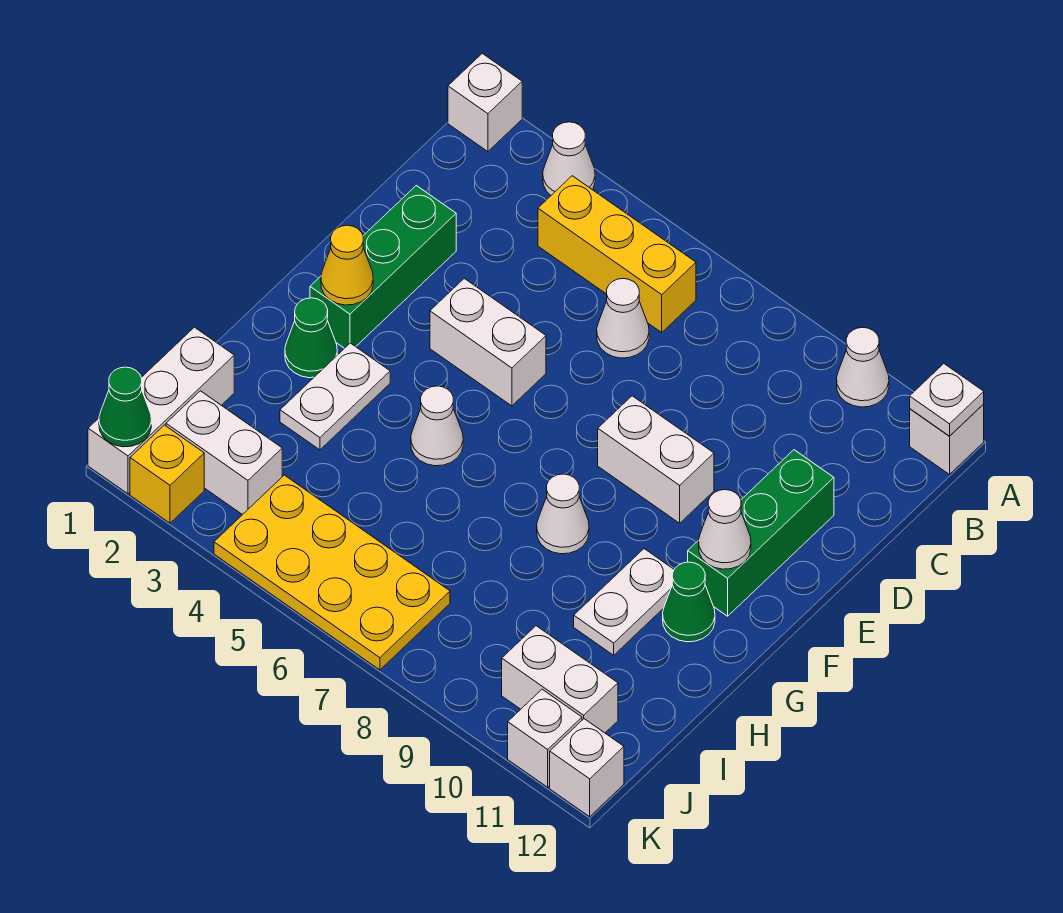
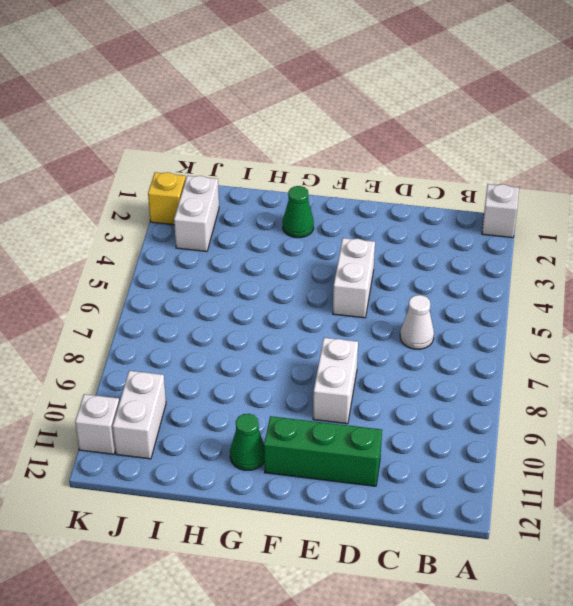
none -> white 1x1 cone [543,122,595,195]
none -> white 1x1 cone [837,327,889,407]
none -> white 1x1 brick [910,404,984,474]

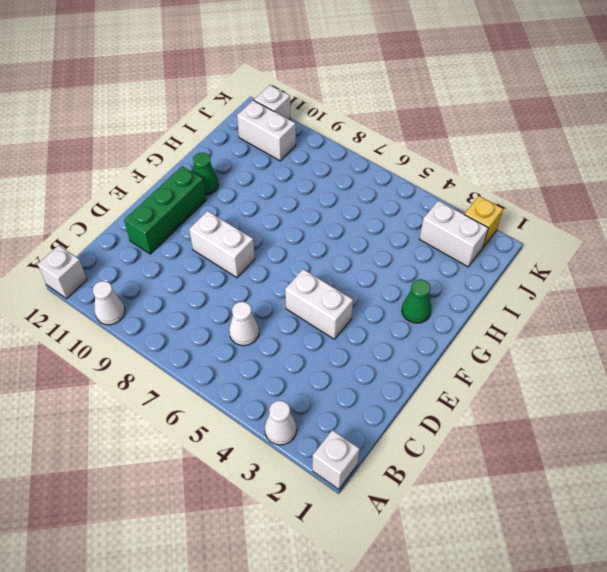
none -> yellow 1x3 brick [538,176,696,332]
none -> green 1x3 brick [310,186,456,348]
none -> white 1x2 plate [280,343,390,450]

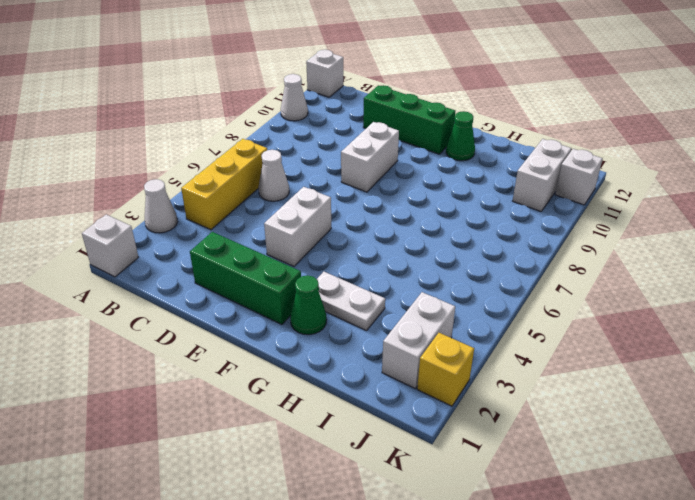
none -> white 1x1 cone [411,386,463,466]
none -> white 1x1 cone [537,474,589,554]
none -> white 1x2 plate [574,549,674,655]

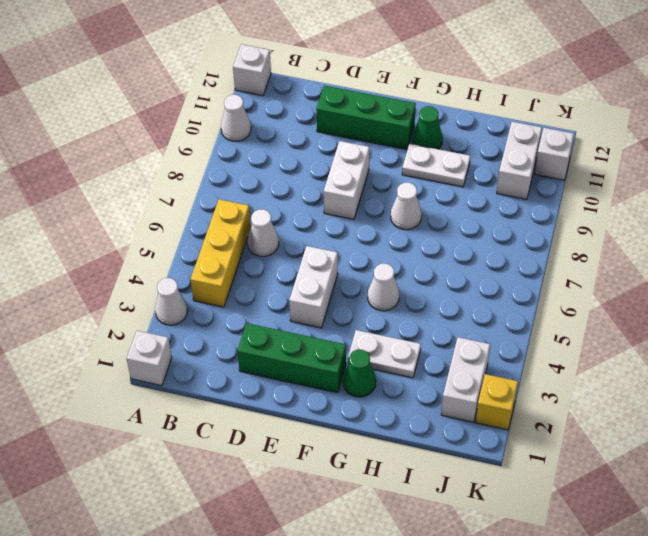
none -> white 1x3 brick [88,327,234,494]
none -> yellow 2x4 plate [214,475,450,670]
none -> white 1x1 brick [550,719,624,817]

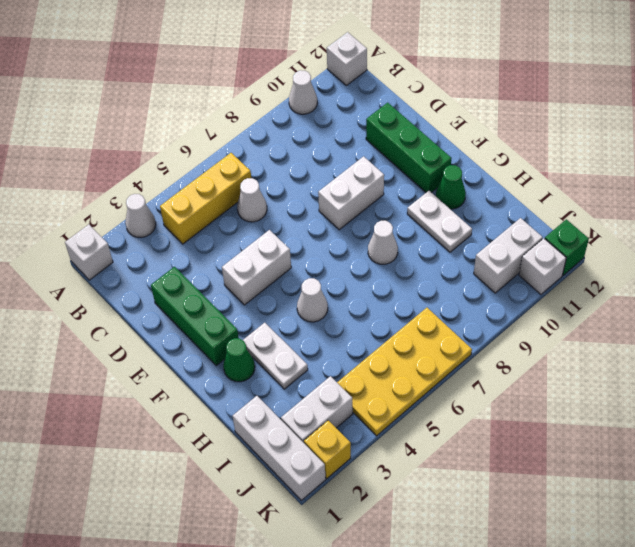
green 1x1 brick [545,219,589,275] -> white 1x1 brick [550,719,624,817]
none -> white 1x1 plate [910,364,984,436]
none -> yellow 1x1 cone [321,225,373,305]
none -> white 1x1 cone [699,490,751,569]

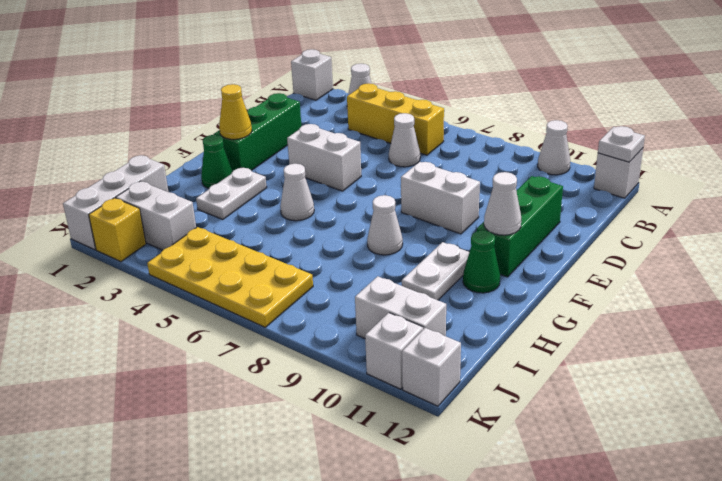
none -> green 1x1 cone [99,367,151,447]

